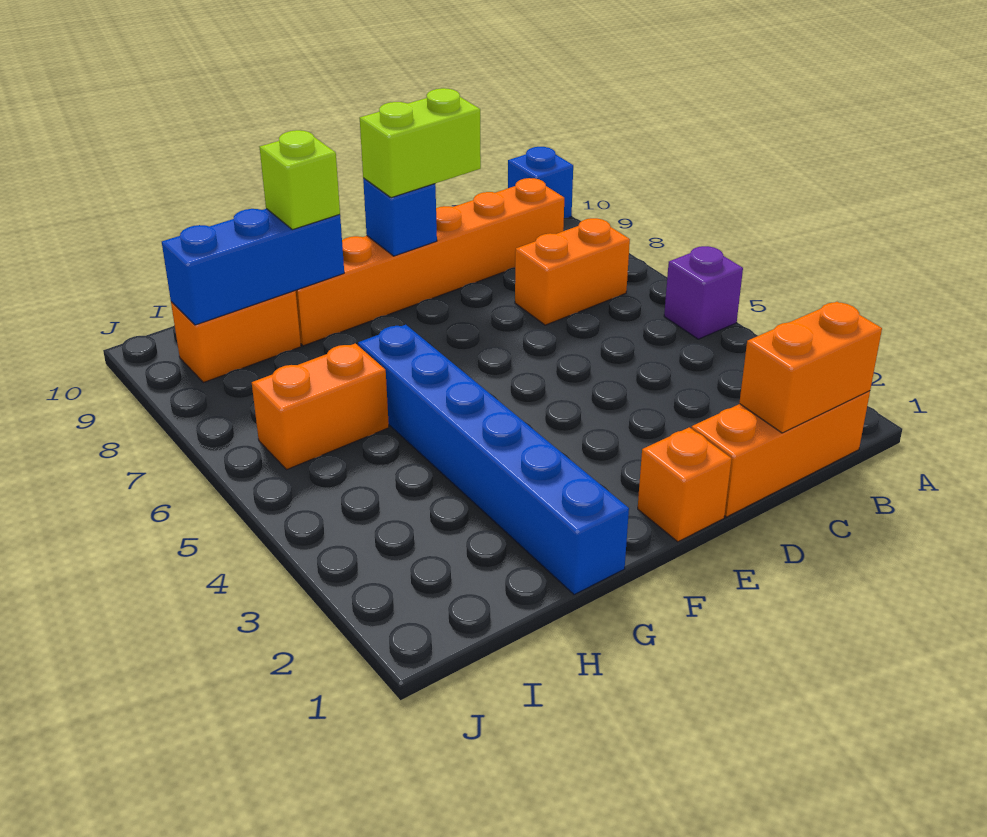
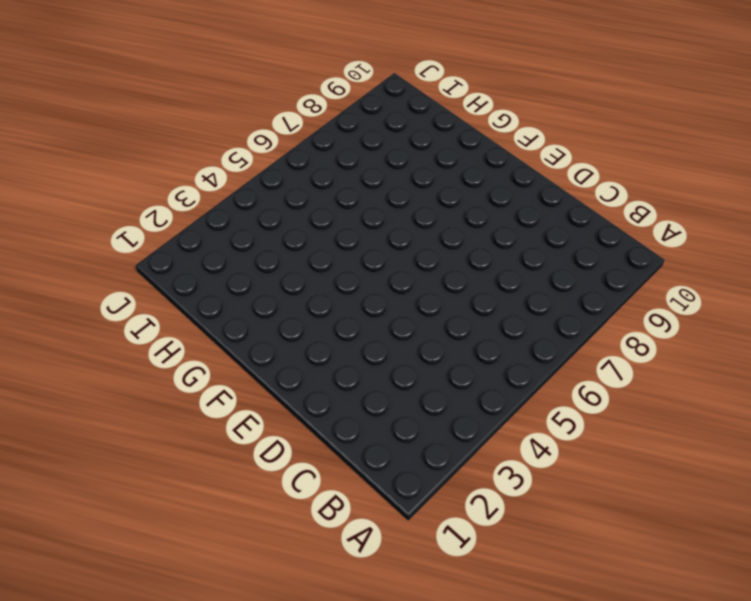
none -> purple 1x1 brick [664,246,743,339]
none -> blue 1x1 brick [508,147,573,218]
none -> orange 1x3 brick [691,391,870,517]

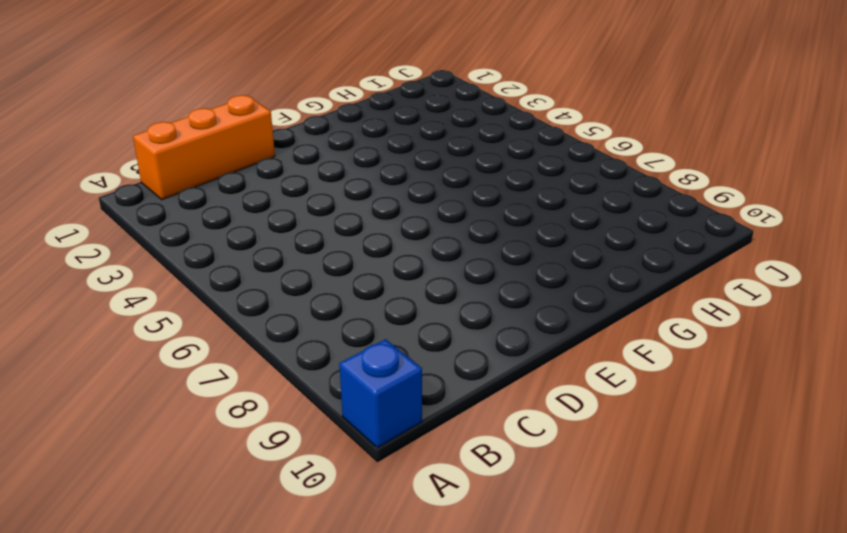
none -> purple 1x1 brick [664,246,743,339]
none -> orange 1x2 brick [515,218,630,325]
none -> orange 1x6 brick [295,178,564,346]

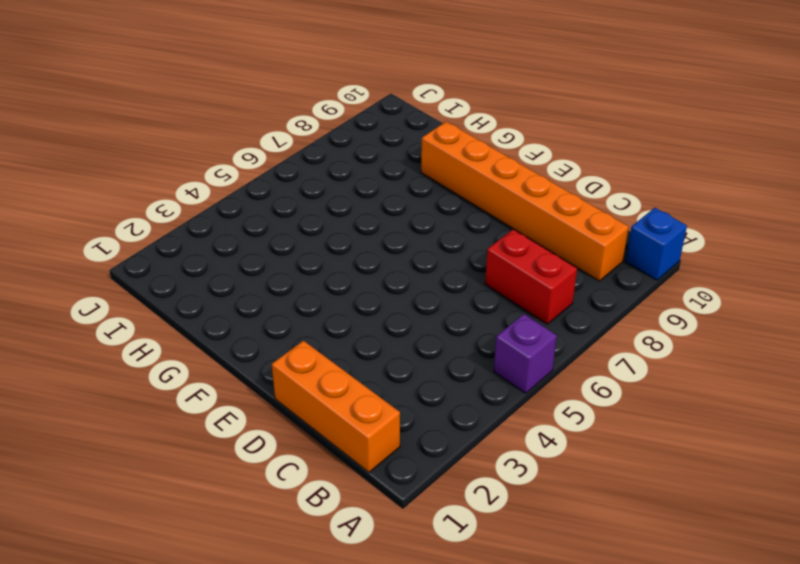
red 1x2 brick [485,229,577,324] -> orange 1x2 brick [515,218,630,325]
none -> orange 1x1 brick [638,427,732,542]
none -> blue 1x6 brick [358,325,629,595]
none -> orange 1x2 brick [252,343,389,470]

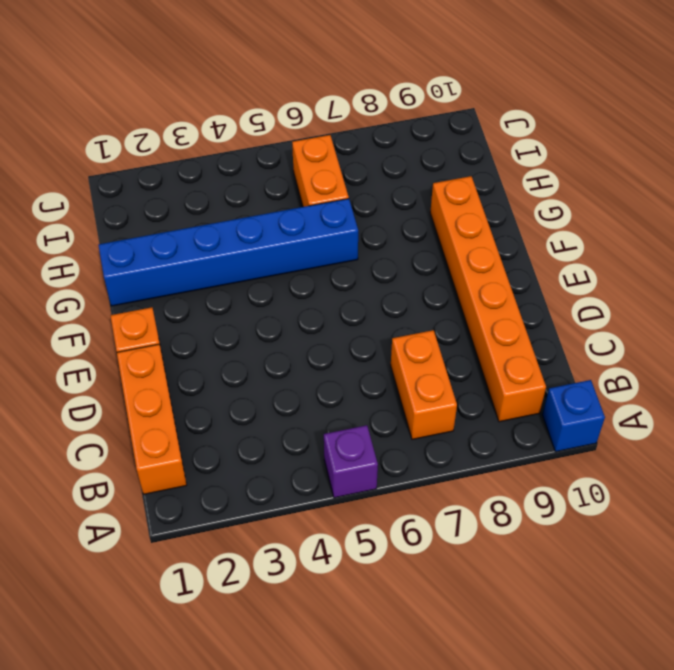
none -> orange 1x2 brick [171,291,301,383]
none -> orange 1x2 brick [739,302,882,433]
none -> blue 1x1 brick [363,178,437,256]

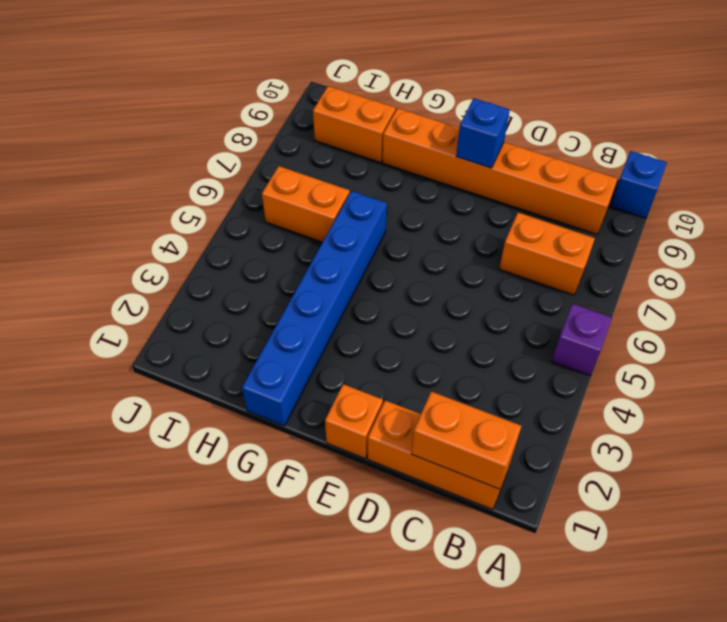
none -> blue 1x3 brick [162,209,344,325]
none -> lime 1x2 brick [360,88,481,198]
none -> lime 1x1 brick [260,130,340,230]

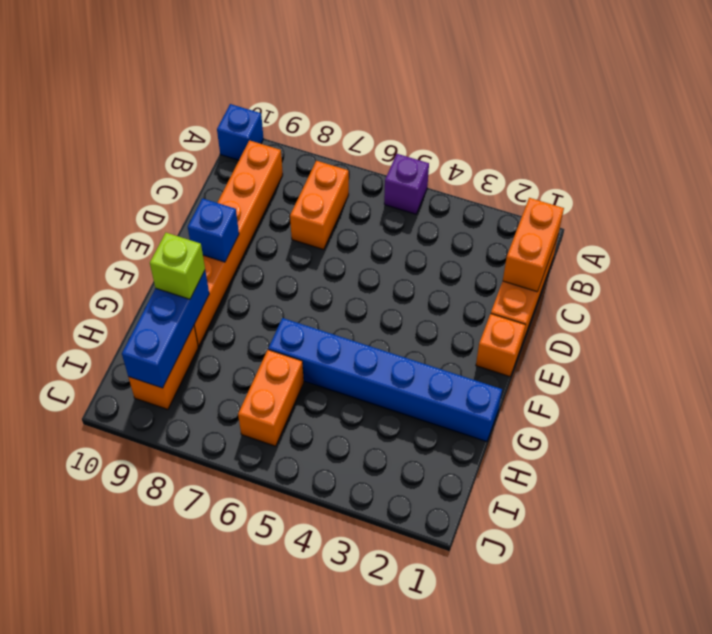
none -> lime 1x2 brick [360,88,481,198]

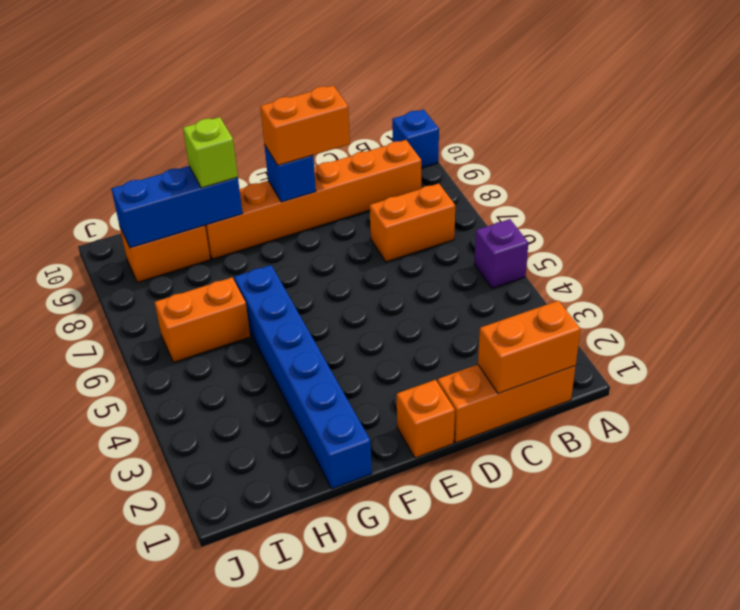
orange 1x2 brick [260,86,350,165] -> lime 1x2 brick [360,88,481,198]

